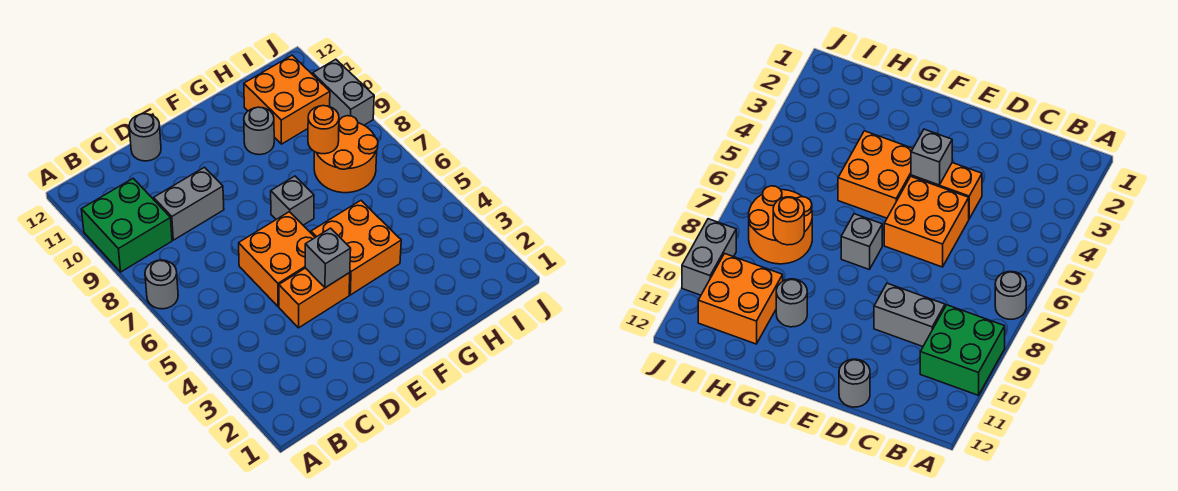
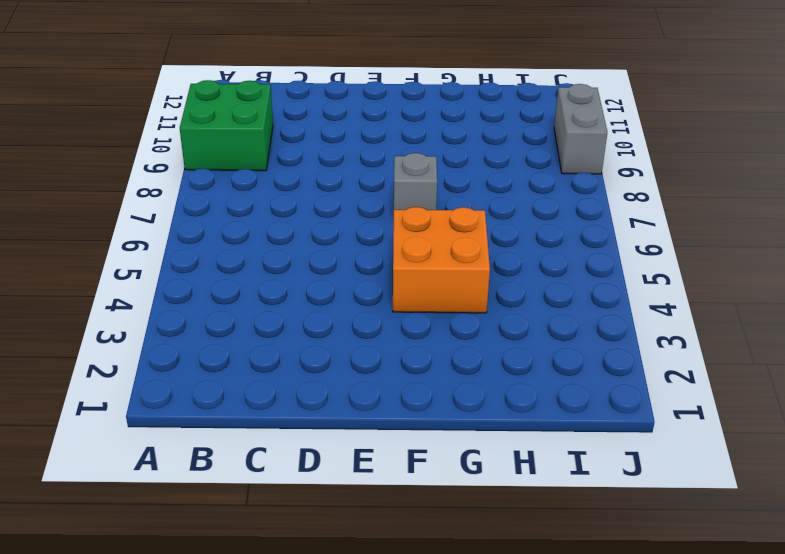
none -> grey 1x1 round brick [145,260,178,309]
none -> grey 1x2 brick [154,167,224,240]
none -> orange 1x2 brick [279,268,350,328]

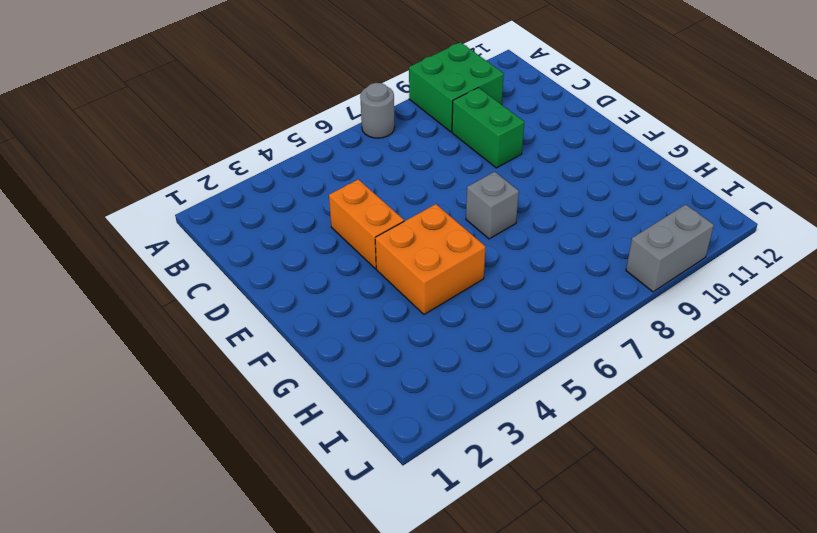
green 1x2 brick [452,88,524,168] -> grey 1x2 brick [154,167,224,240]
none -> orange 2x2 brick [239,212,315,307]
none -> grey 1x1 round brick [129,114,161,161]
none -> grey 1x1 round brick [244,107,274,155]

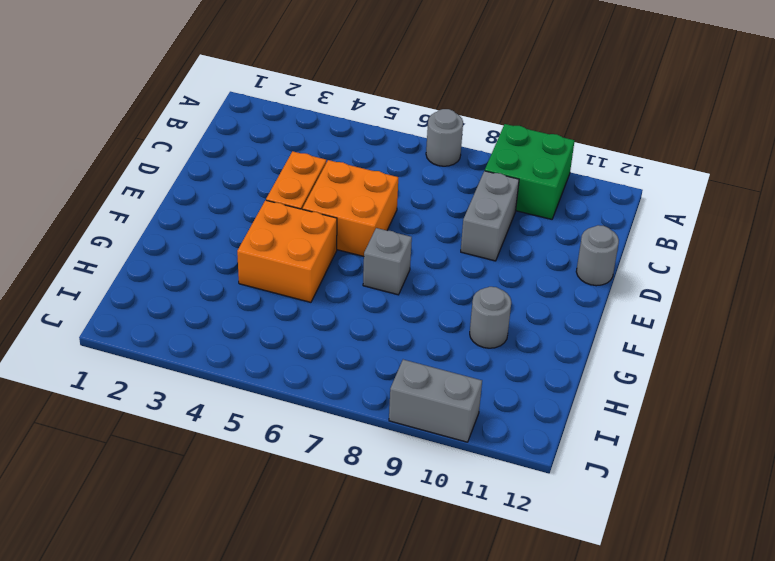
none -> orange 2x2 round brick [314,116,378,193]
none -> orange 2x2 brick [244,55,330,144]
none -> grey 1x1 brick [305,228,351,288]

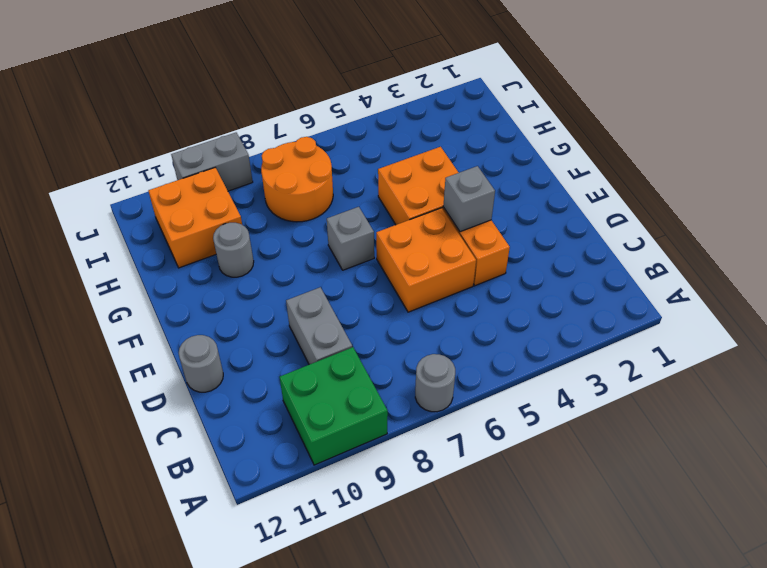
none -> orange 1x1 round brick [308,106,339,154]

